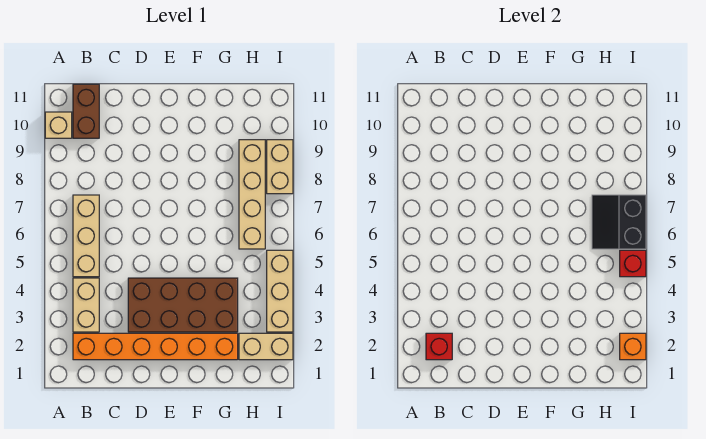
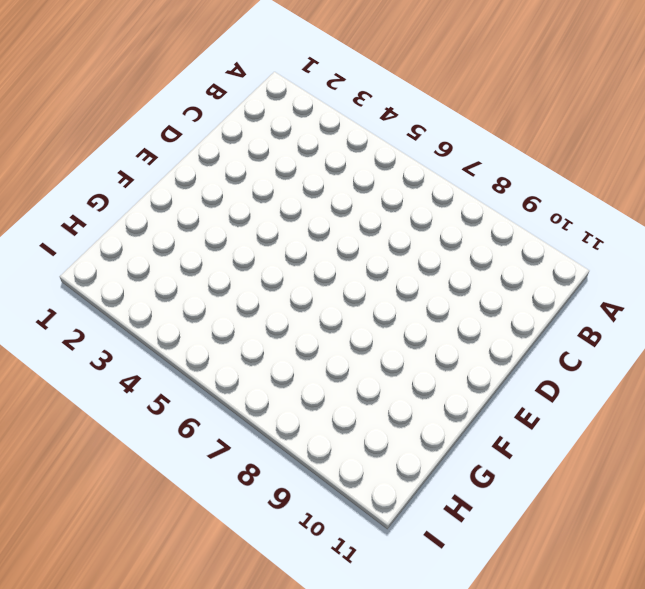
none -> tan 1x1 brick [45,112,72,138]
none -> orange 1x6 brick [73,333,238,360]
none -> tan 1x2 brick [73,278,99,332]

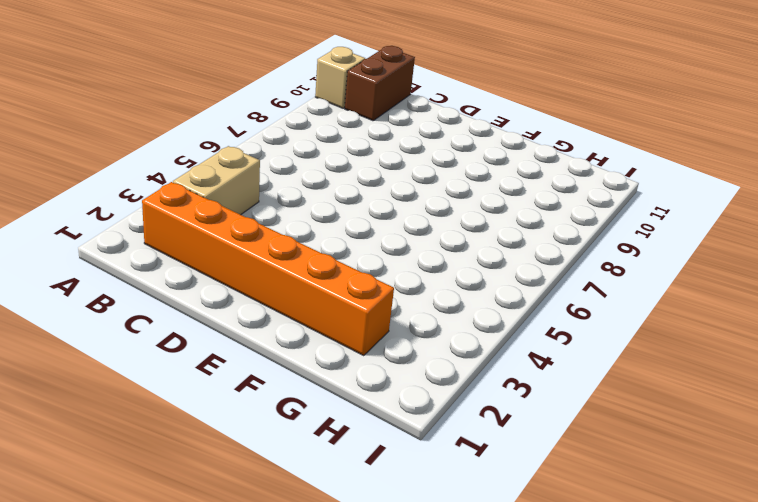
none -> tan 1x3 brick [73,195,99,277]
none -> brown 2x4 brick [128,278,238,332]
none -> tan 1x2 brick [239,333,293,360]

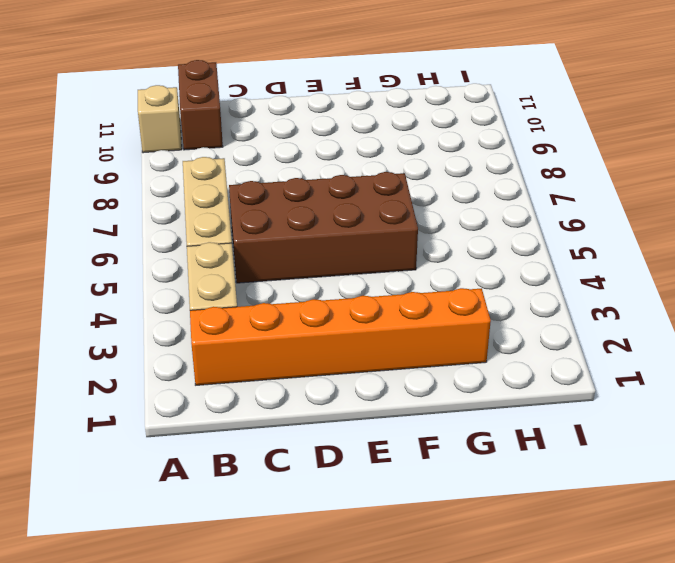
brown 2x4 brick [229,172,418,283] -> brown 2x4 brick moved to [128,278,238,332]
none -> tan 1x2 brick [239,333,293,360]
none -> tan 1x4 brick [239,140,265,249]
none -> tan 1x3 brick [267,250,293,332]

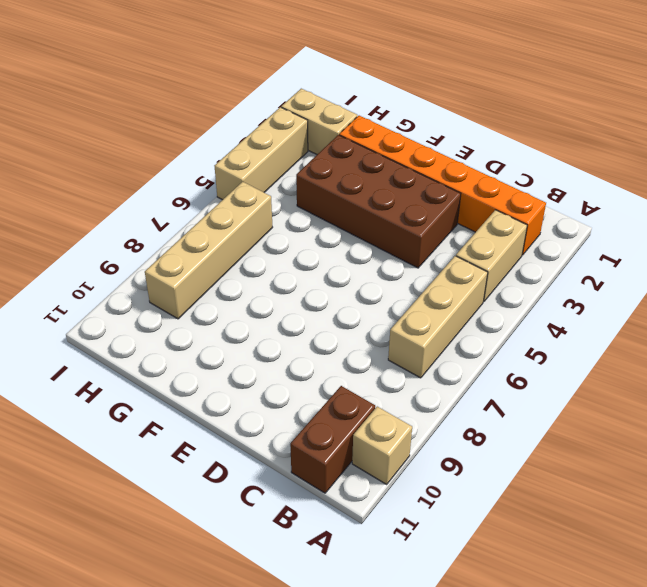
none -> tan 1x2 brick [267,140,293,194]
none -> red 1x1 brick [426,333,452,360]
none -> black 2x2 slope [592,195,646,249]

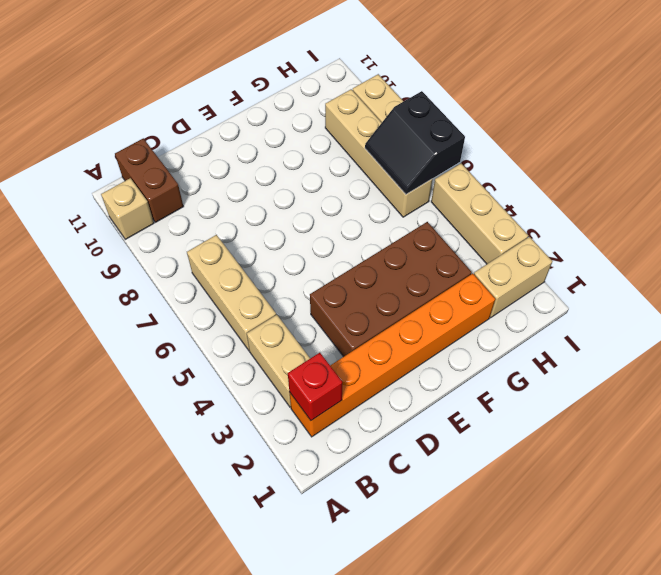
none -> orange 1x1 brick [620,333,646,360]
none -> red 1x1 brick [620,250,646,277]

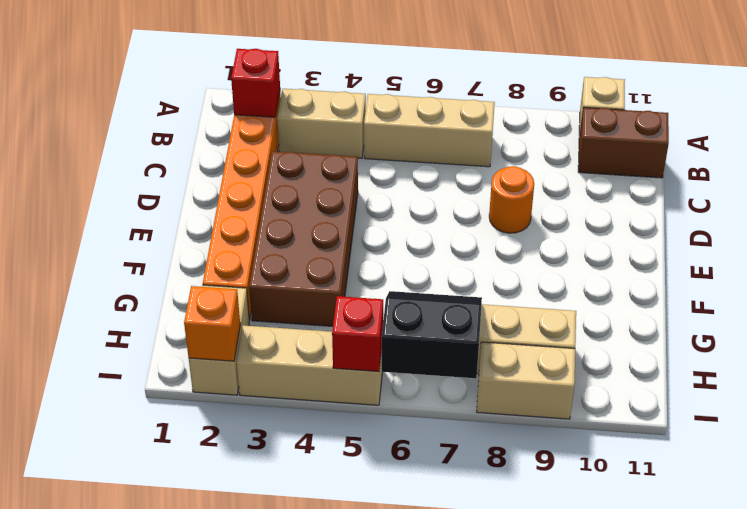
orange 1x1 round brick [489,166,534,233] -> none

